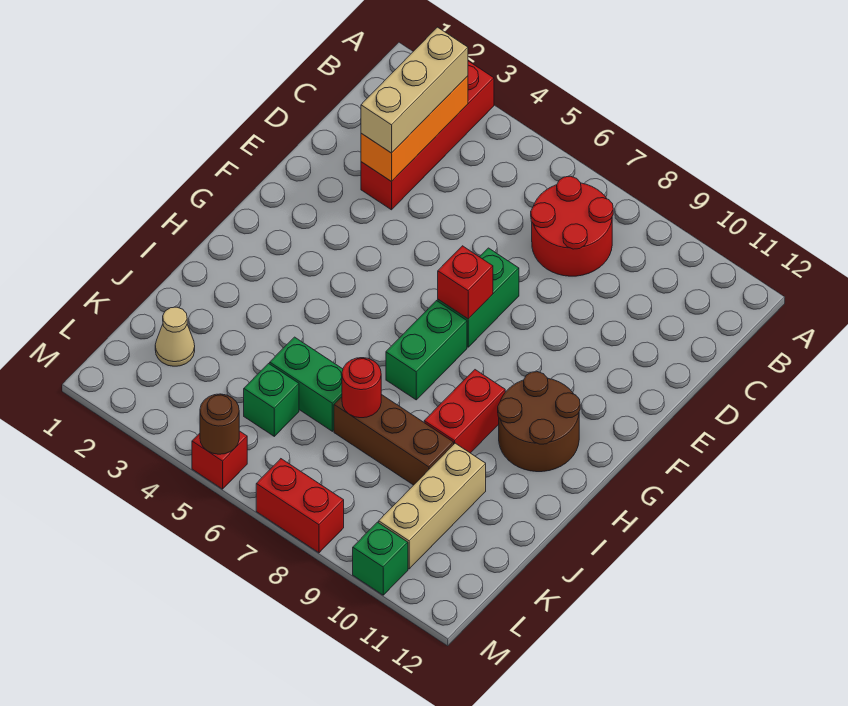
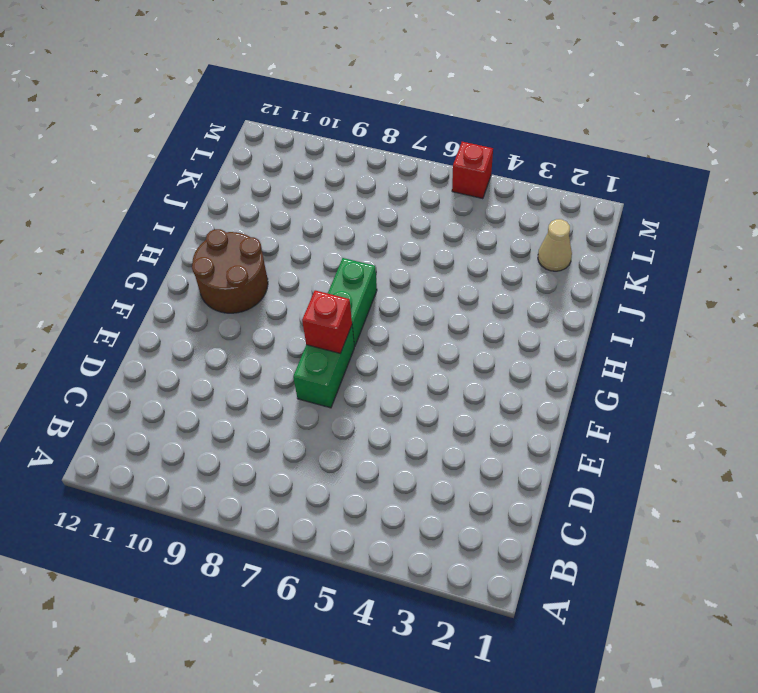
none -> red 1x4 brick [361,61,494,210]
none -> red 2x2 round brick [531,176,613,276]
none -> red 1x2 brick [424,370,505,453]

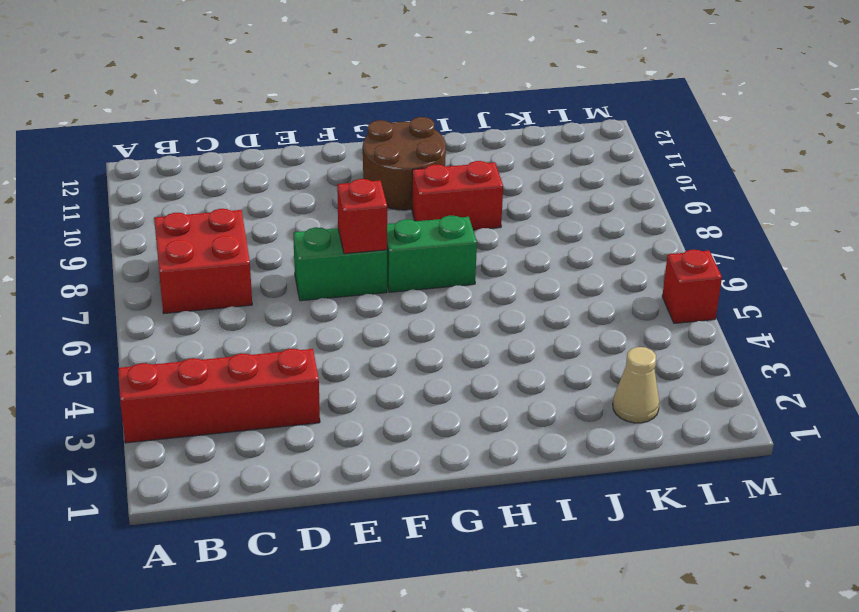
red 2x2 brick [154,209,252,314] -> red 2x2 round brick [531,176,613,276]
none -> green 1x2 brick [270,337,343,431]
none -> brown 1x3 brick [334,394,454,485]
none -> tan 1x3 brick [379,443,486,569]

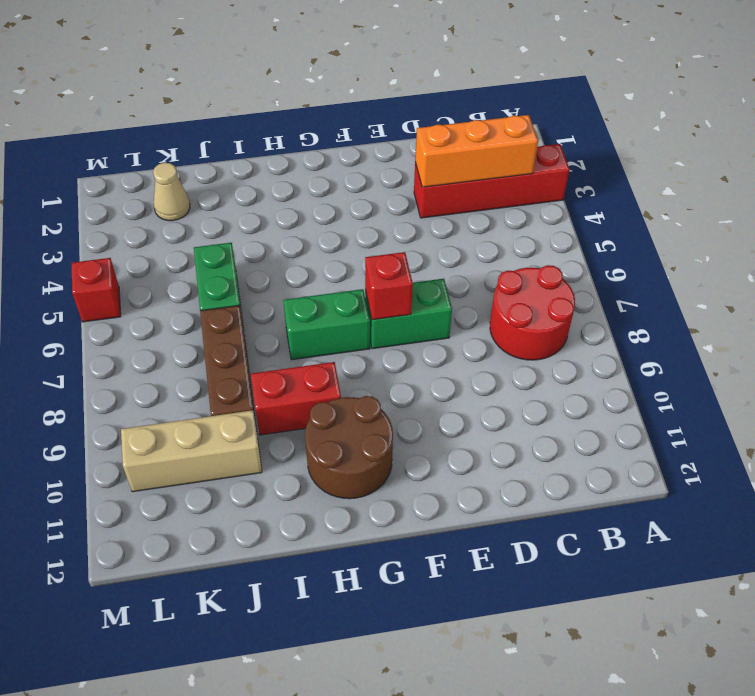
none -> green 1x1 brick [244,364,299,436]
none -> red 1x2 brick [256,459,344,553]
none -> green 1x1 brick [353,522,408,595]

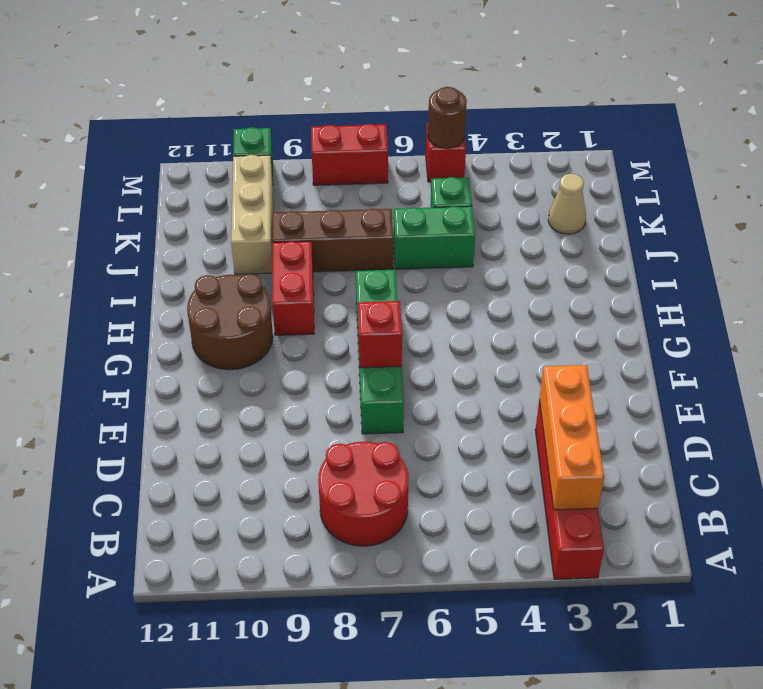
none -> red 1x1 round brick [342,358,381,418]
none -> tan 1x3 brick [361,27,468,153]

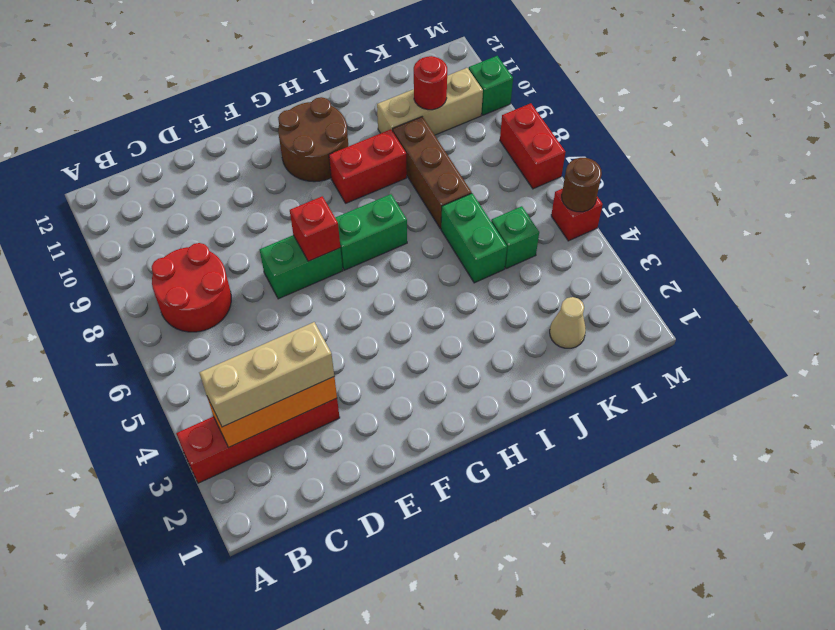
red 1x1 round brick [414,56,447,110] -> red 1x1 round brick moved to [342,358,381,418]

